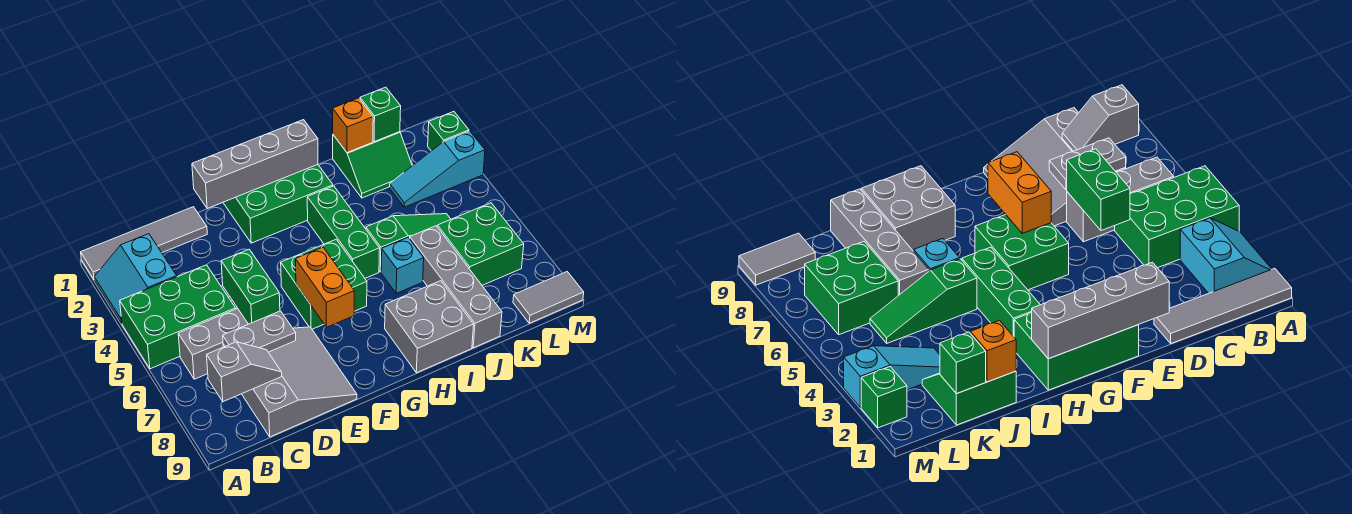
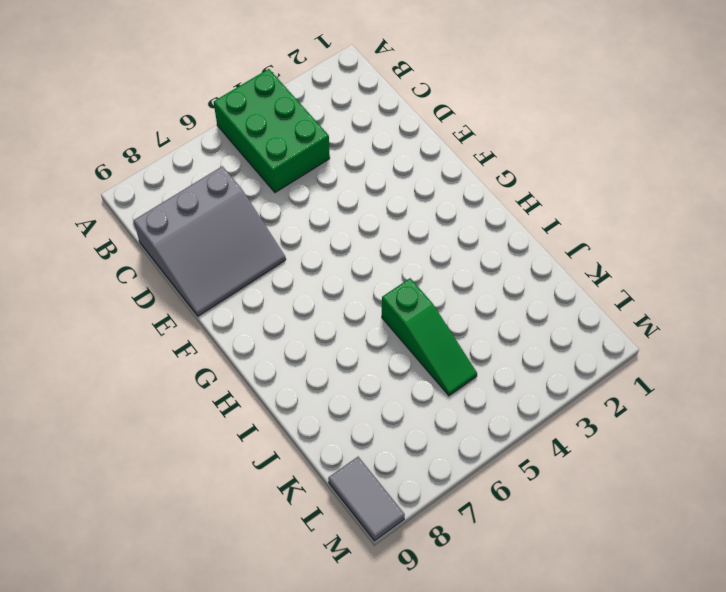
none -> grey 1x4 tile [81,207,207,280]
none -> cyan 2x2 slope [94,234,177,323]
none -> grey 1x3 brick [178,308,248,379]

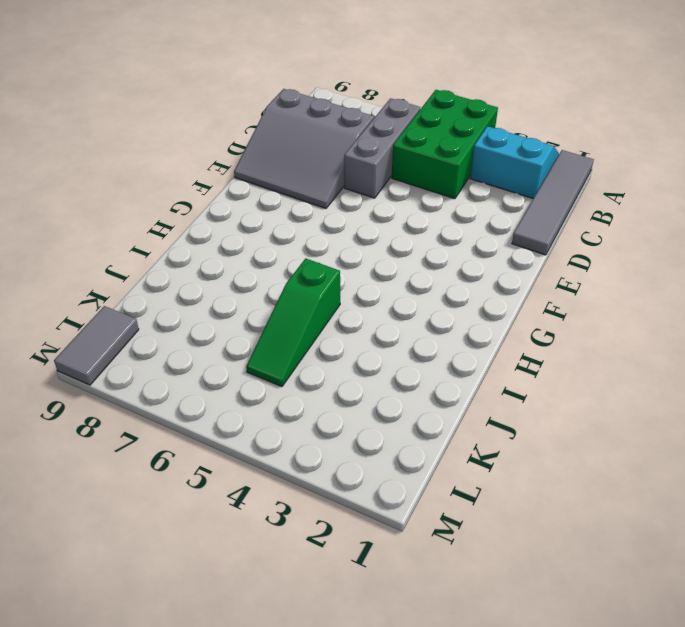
none -> green 2x3 brick [223,165,333,243]
none -> green 2x2 brick [281,239,367,329]
none -> green 1x3 brick [307,186,380,278]

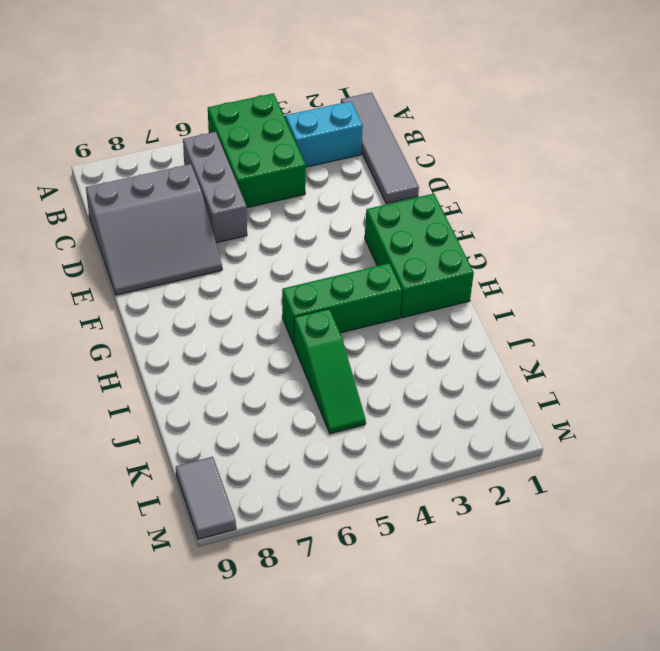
none -> green 2x2 brick [281,239,367,329]
none -> grey 2x2 brick [385,281,474,373]
none -> cyan 1x1 brick [381,237,424,294]

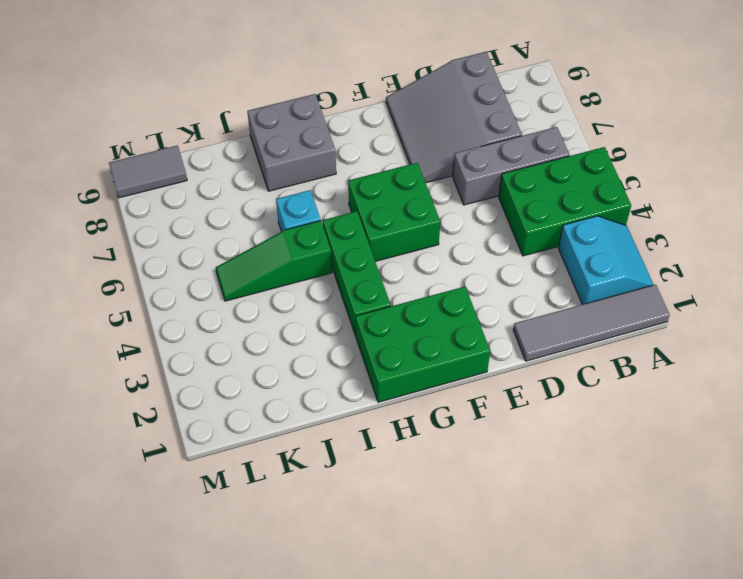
none -> green 2x2 slope [333,132,412,198]
none -> grey 1x4 brick [410,226,502,348]
none -> cyan 1x3 slope [390,131,485,207]

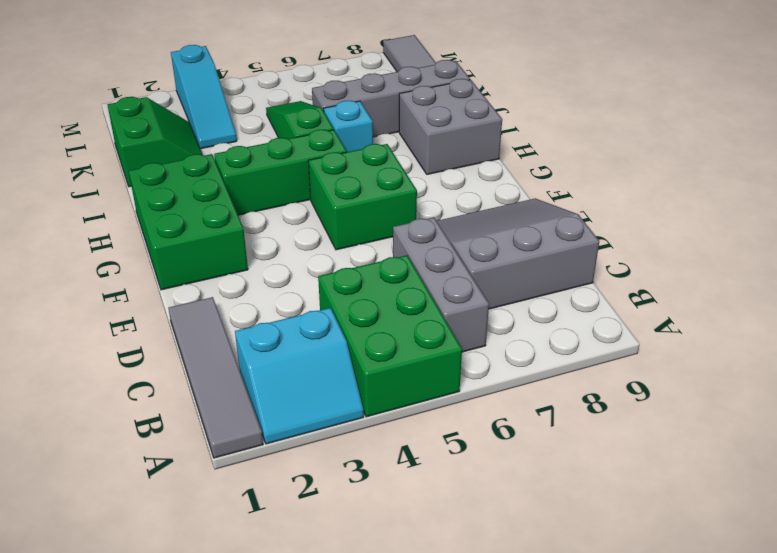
none -> green 2x2 brick [437,203,524,285]
none -> green 1x1 brick [428,112,469,151]
none -> grey 1x2 slope [207,342,282,402]

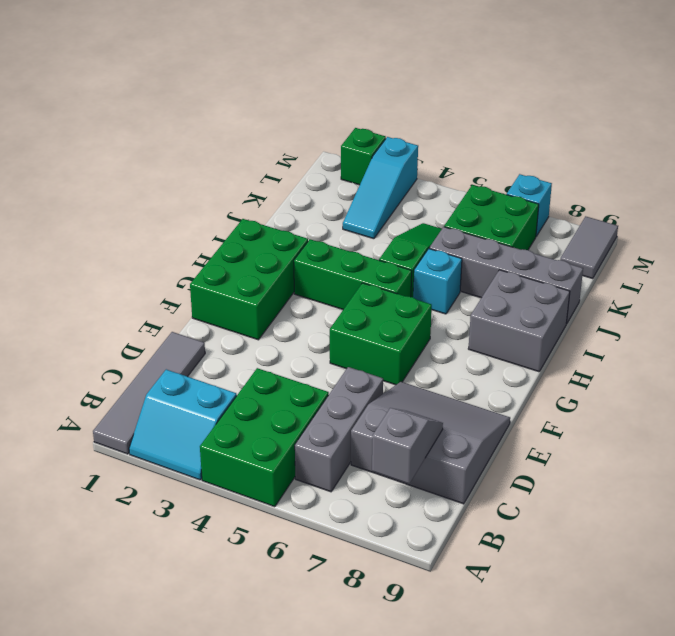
cyan 1x1 brick [507,174,552,236] -> none
none -> green 2x2 slope [333,132,412,198]
none -> grey 1x2 plate [223,311,296,352]
none -> green 1x2 brick [221,249,280,324]

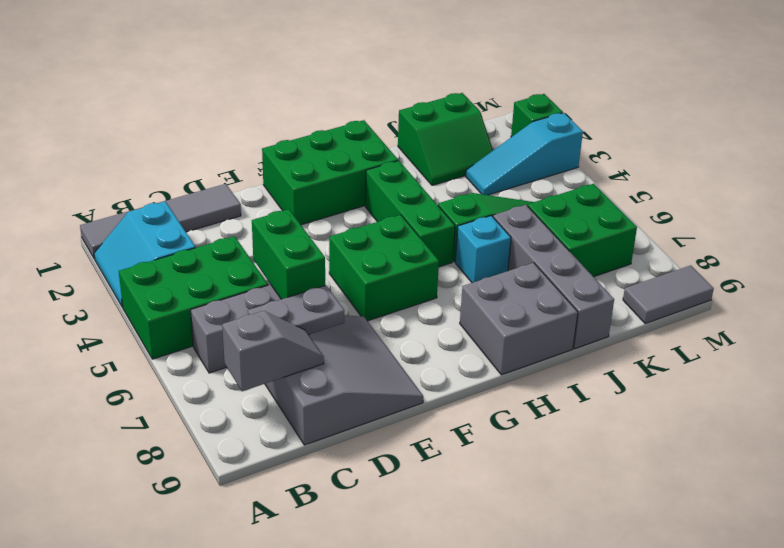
none -> grey 1x4 brick [192,120,318,209]
none -> orange 1x2 brick [295,247,354,327]
none -> orange 1x1 brick [333,98,373,153]

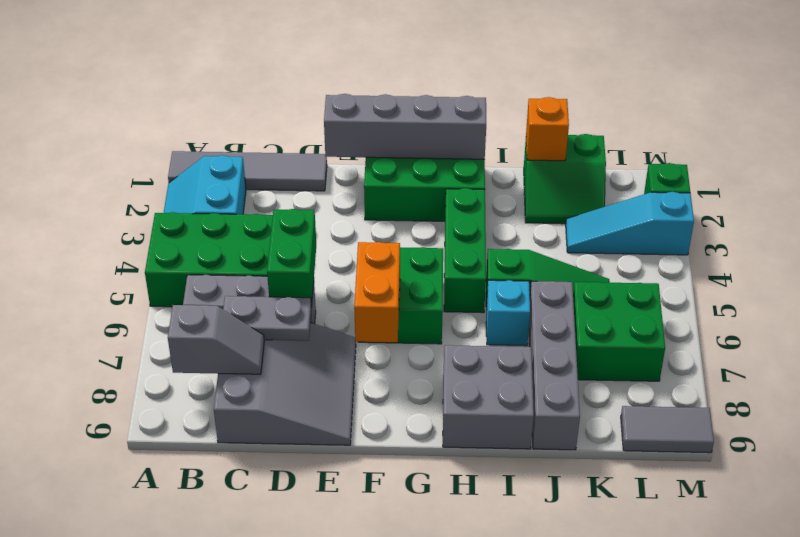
none -> green 1x1 brick [360,87,401,142]

